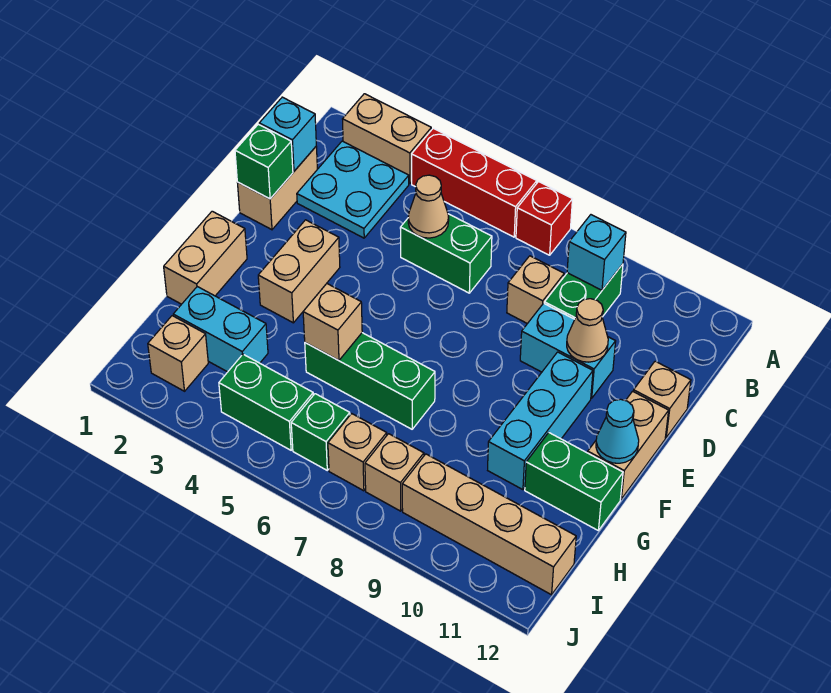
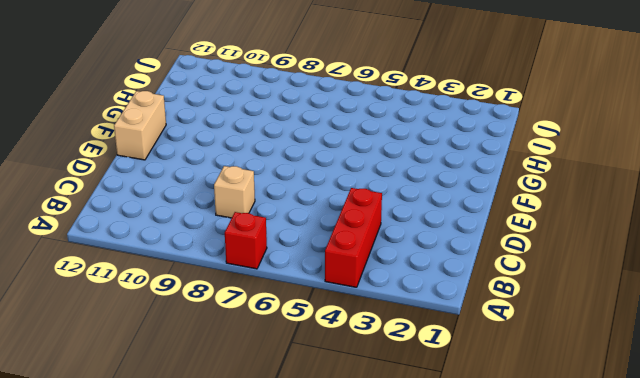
red 1x3 brick [325,188,382,287] -> red 1x3 brick turned to [412,128,537,237]
none -> tan 1x2 brick [343,94,431,184]
none -> cyan 2x2 plate [297,141,409,238]
none -> green 1x2 brick [544,264,623,319]
none -> tan 1x2 brick [237,146,317,230]

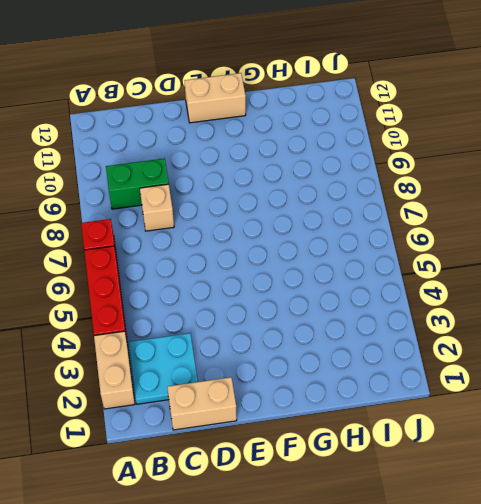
none -> green 1x2 brick [400,214,492,293]
none -> cyan 1x2 brick [520,303,616,398]
none -> tan 1x1 brick [633,361,691,437]
none -> tan 1x2 brick [258,220,340,323]

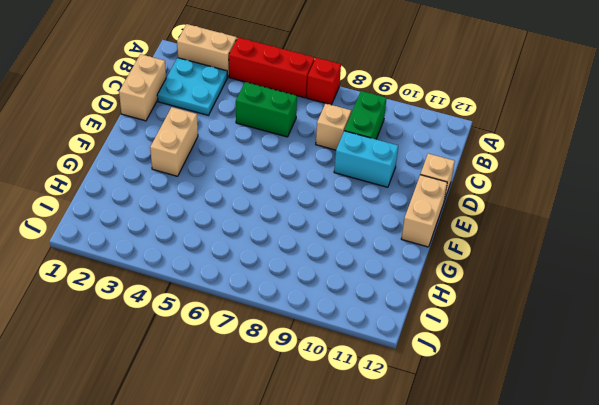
none -> cyan 1x3 brick [488,352,593,490]
none -> tan 1x2 brick [164,211,247,304]
none -> green 1x3 brick [305,333,435,429]
none -> green 1x2 brick [525,433,623,530]

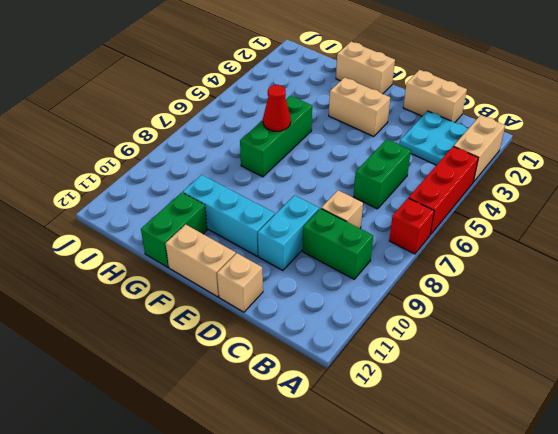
red 1x1 cone [263,85,291,131] -> none
none -> cyan 1x2 brick [173,287,268,372]
none -> tan 1x1 brick [148,316,208,391]
none -> green 1x2 brick [219,354,313,450]
none -> green 1x1 brick [291,394,350,470]

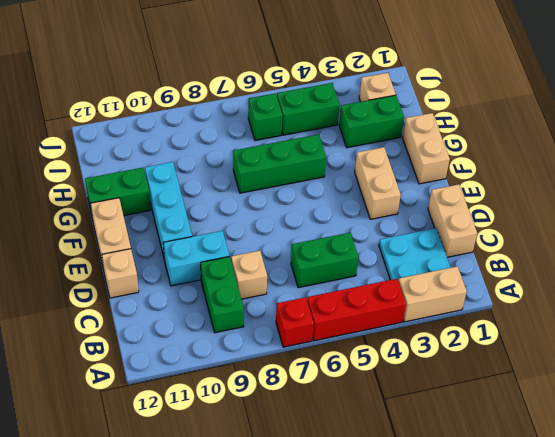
green 1x2 brick [339,95,404,148] -> cyan 1x2 brick [173,287,268,372]
none -> tan 1x1 brick [328,414,387,491]
none -> tan 1x1 brick [365,434,424,511]
none -> tan 1x4 brick [402,454,576,595]
none -> cyan 1x1 brick [567,215,626,290]

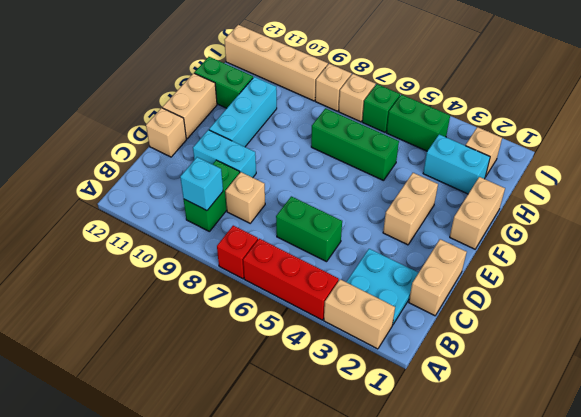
none -> cyan 1x1 brick [259,97,316,171]
none -> tan 1x1 cone [408,175,449,238]
none -> green 1x1 brick [235,124,293,199]
none -> tan 1x1 cone [567,299,608,362]

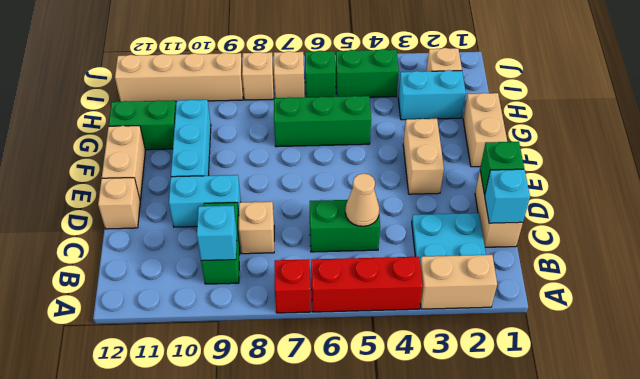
none -> tan 1x1 cone [567,299,608,362]
none -> cyan 1x1 cone [596,399,639,463]
none -> tan 1x1 brick [303,284,362,360]

